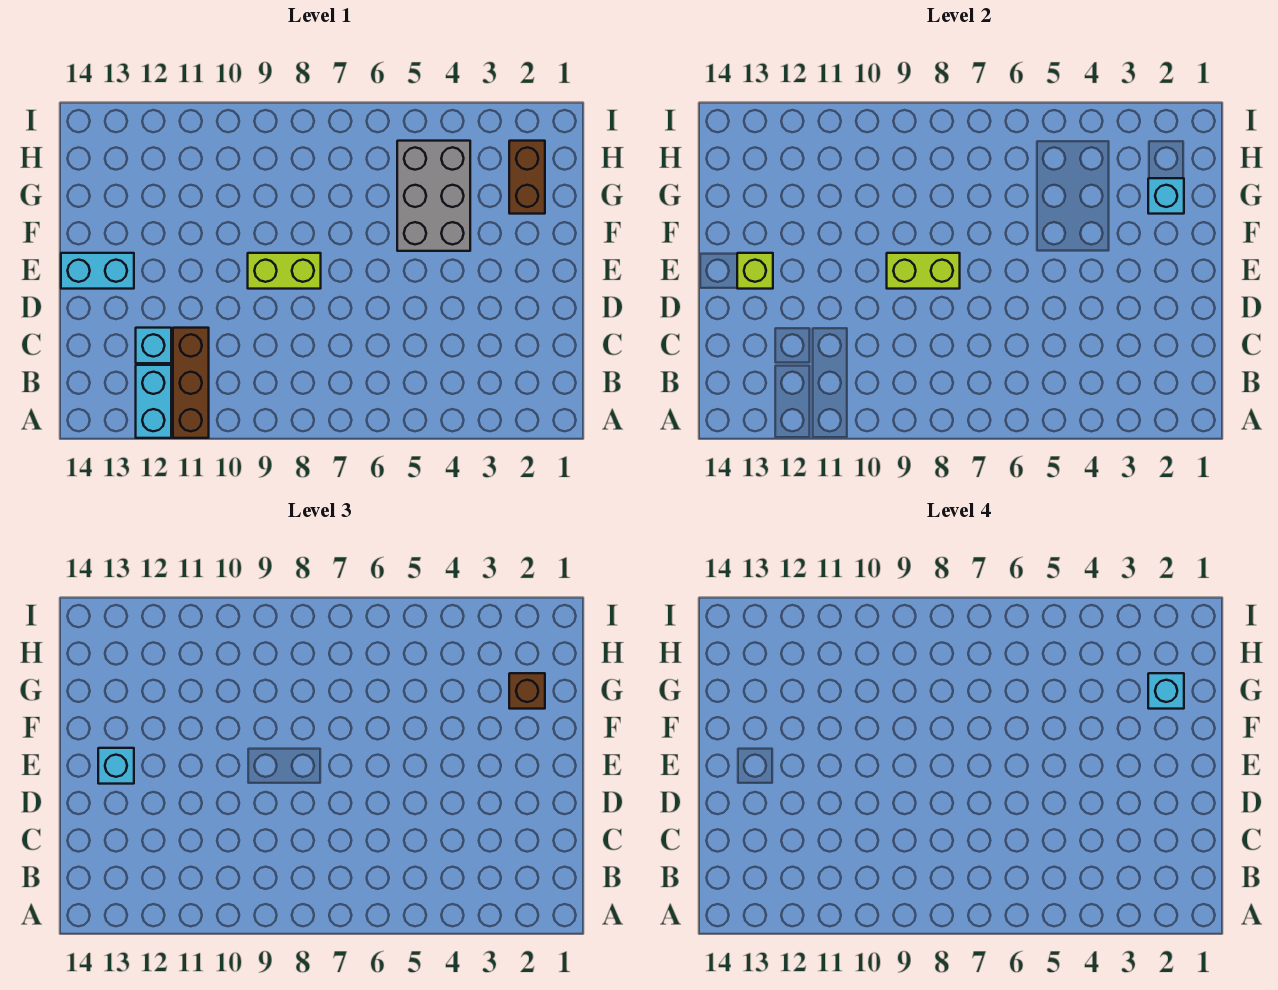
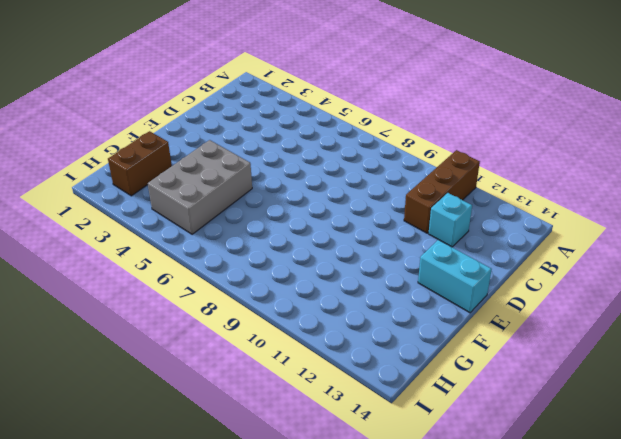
none -> cyan 1x2 brick [136,365,171,438]
none -> lime 1x2 brick [248,253,321,289]
none -> lime 1x2 brick [887,253,960,289]

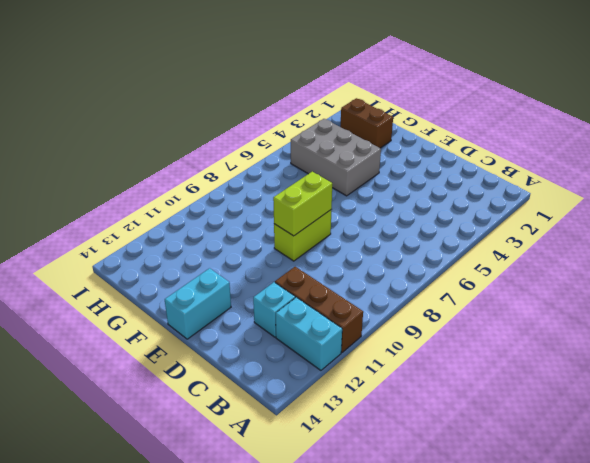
none -> lime 1x1 brick [737,253,773,289]
none -> cyan 1x1 brick [1148,178,1184,214]
none -> cyan 1x1 brick [98,748,134,784]

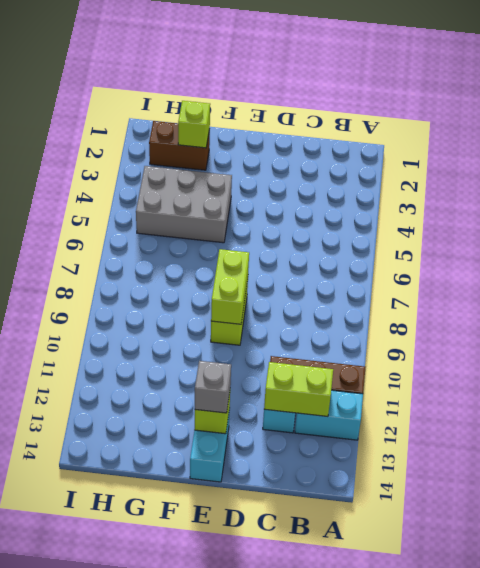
lime 1x2 brick [264,362,333,417] -> none
grey 1x1 brick [195,361,231,413] -> cyan 1x1 brick [98,748,134,784]
lime 1x1 brick [178,101,210,148] -> cyan 1x1 brick [1148,178,1184,214]
none -> brown 1x1 brick [509,673,545,709]
none -> cyan 1x1 brick [1148,673,1184,709]

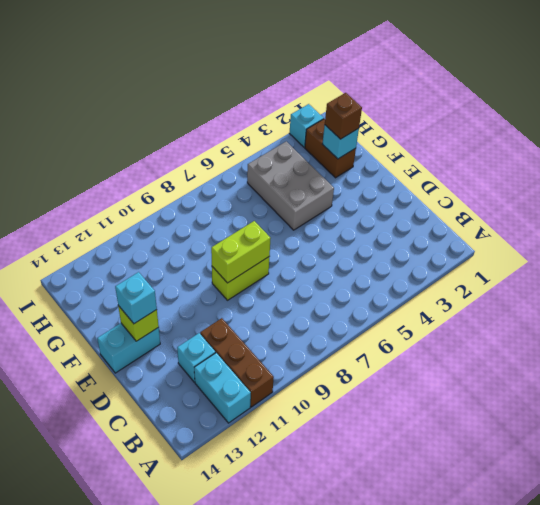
cyan 1x1 brick [289,104,324,147] -> cyan 1x1 brick moved to [1148,673,1184,709]

